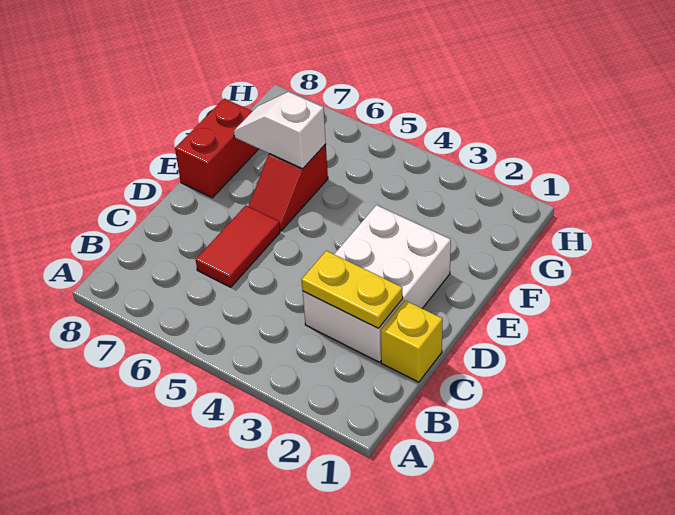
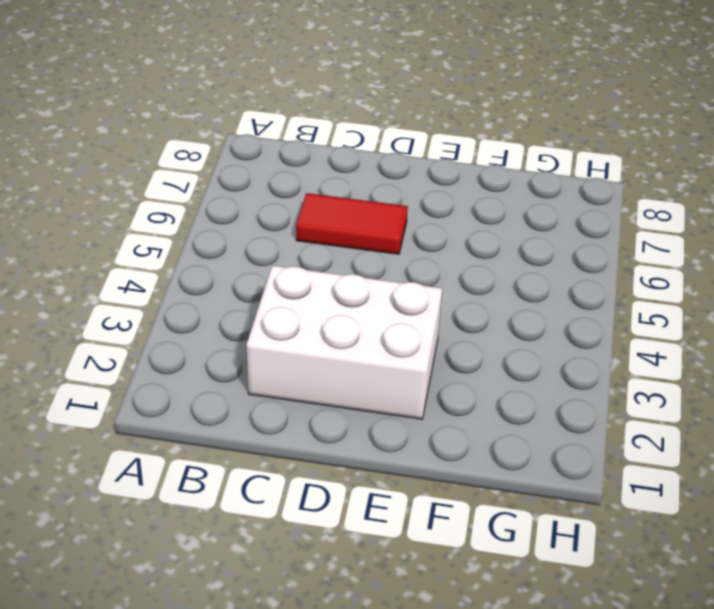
none -> yellow 1x1 brick [381,300,443,382]
none -> red 1x2 slope [248,144,328,231]

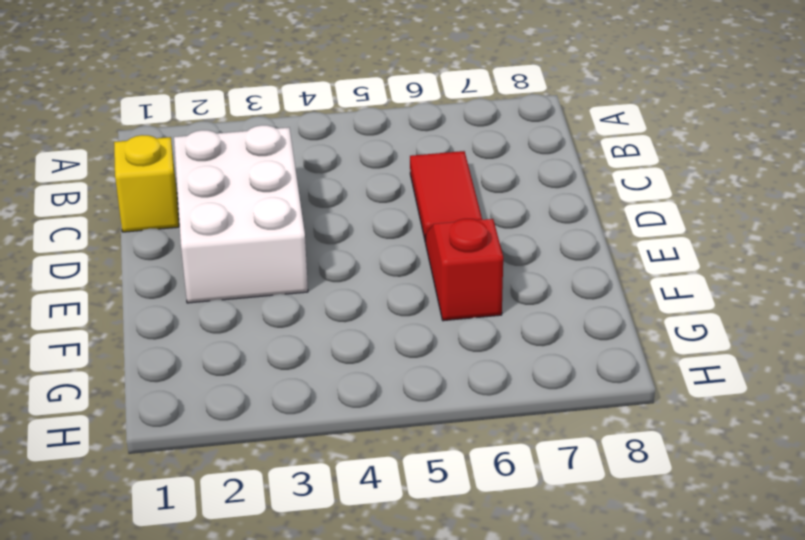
none -> red 1x2 brick [175,99,258,198]
none -> yellow 1x2 plate [301,251,403,328]

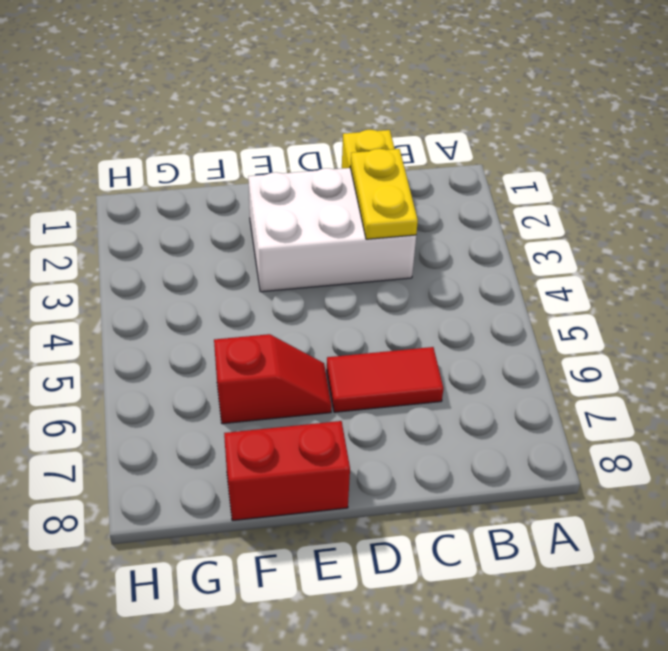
none -> white 1x2 slope [234,92,326,169]

